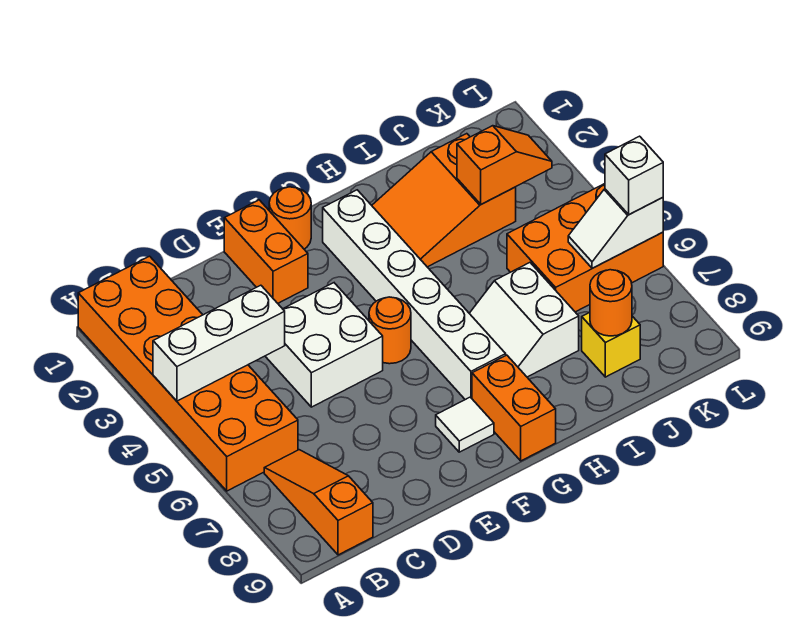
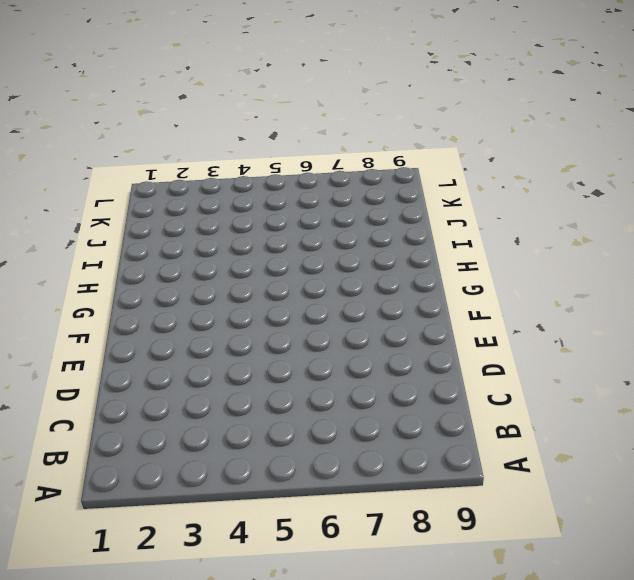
none -> orange 2x6 brick [78,256,298,491]
none -> orange 1x3 slope [264,450,373,555]
none -> white 2x2 brick [265,283,383,407]

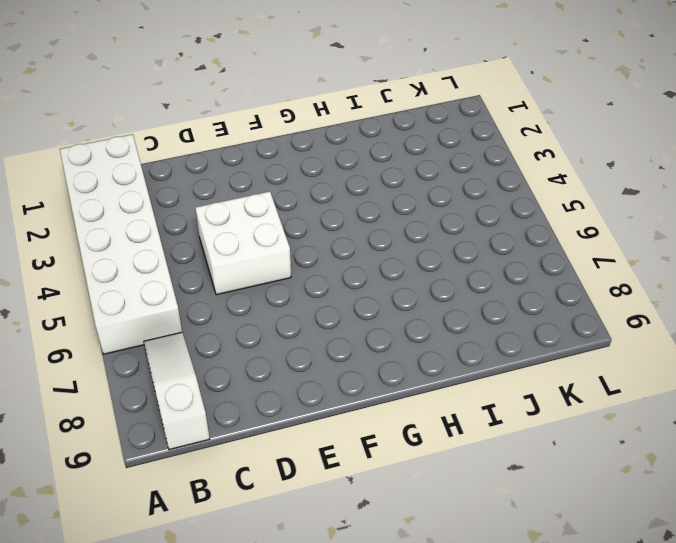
white 2x6 brick [60,134,182,354] -> orange 2x6 brick [78,256,298,491]
white 1x3 slope [144,332,210,450] -> orange 1x3 slope [264,450,373,555]
none -> orange 1x2 brick [224,200,308,303]
none -> orange 1x1 round brick [269,187,311,249]
none -> orange 1x1 round brick [369,297,411,364]

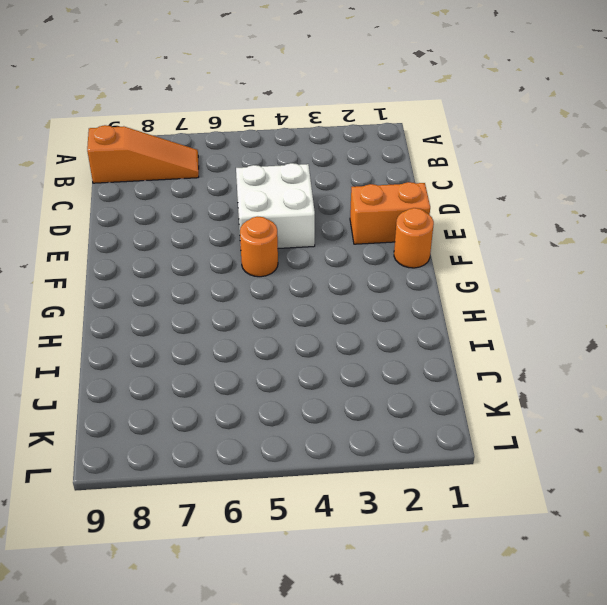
none -> orange 2x6 brick [78,256,298,491]
none -> white 1x1 tile [436,397,494,452]
none -> white 1x6 brick [323,190,506,400]

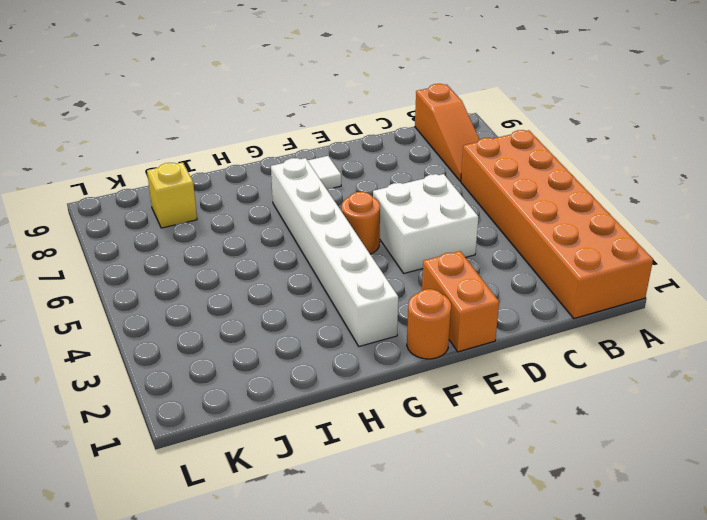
none -> orange 1x2 brick [472,355,556,461]
none -> orange 2x3 slope [372,134,516,267]
none -> white 2x2 slope [469,263,579,377]

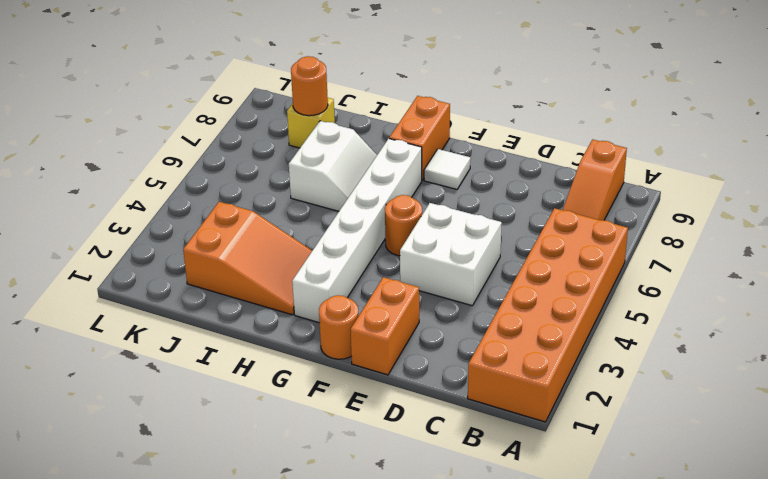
none -> orange 2x3 brick [507,184,663,312]
none -> white 1x3 brick [153,285,285,401]
none -> orange 1x2 slope [457,126,552,204]

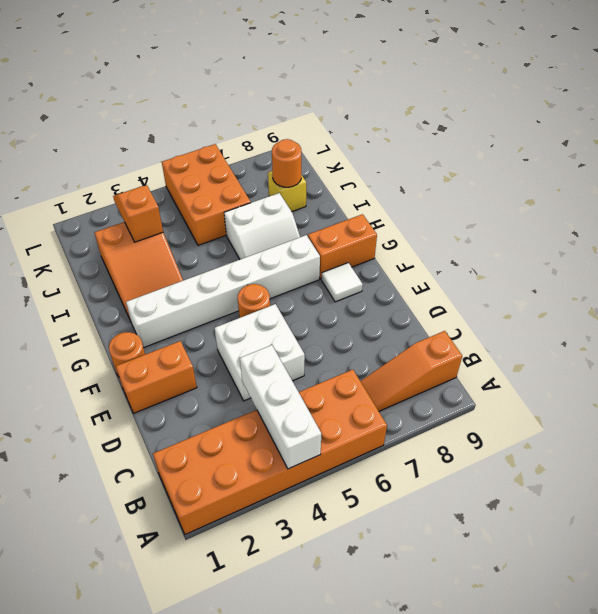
none -> white 1x2 slope [568,189,663,268]
none -> white 1x1 brick [605,136,663,215]

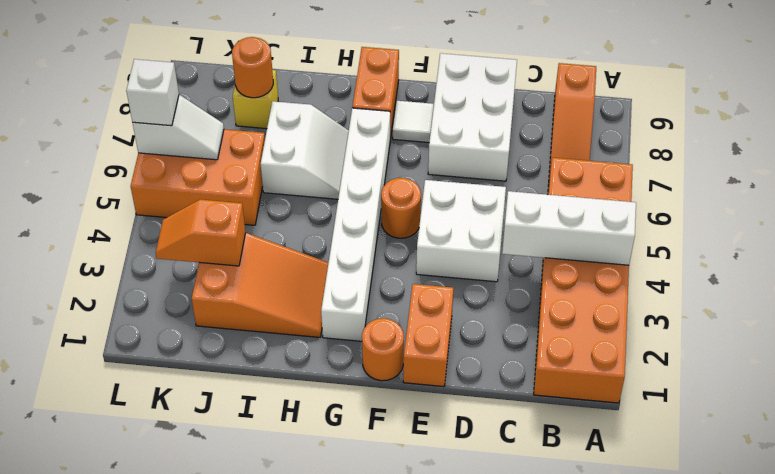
white 2x3 brick [428,53,517,181] -> none

